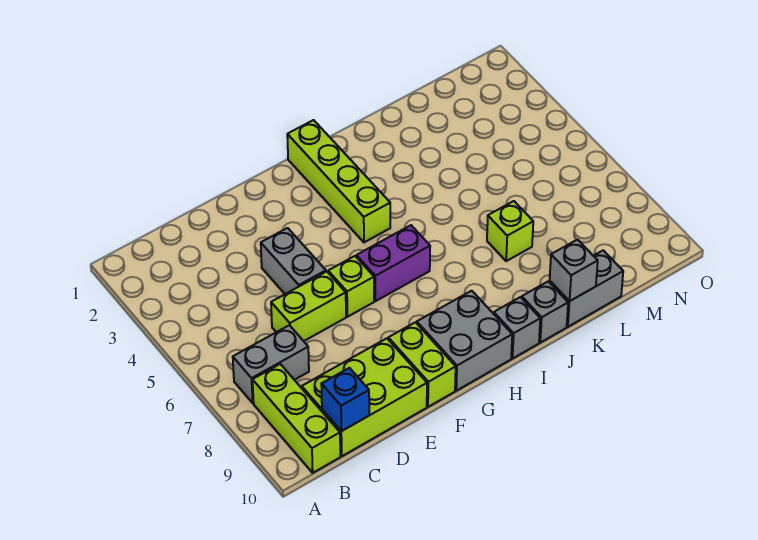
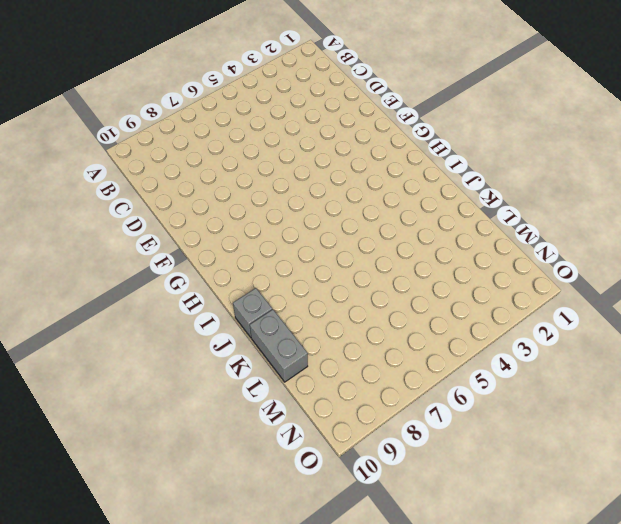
none -> grey 1x2 brick [233,325,309,403]
none -> lime 1x3 brick [253,364,340,473]
none -> lime 2x3 brick [302,338,427,456]

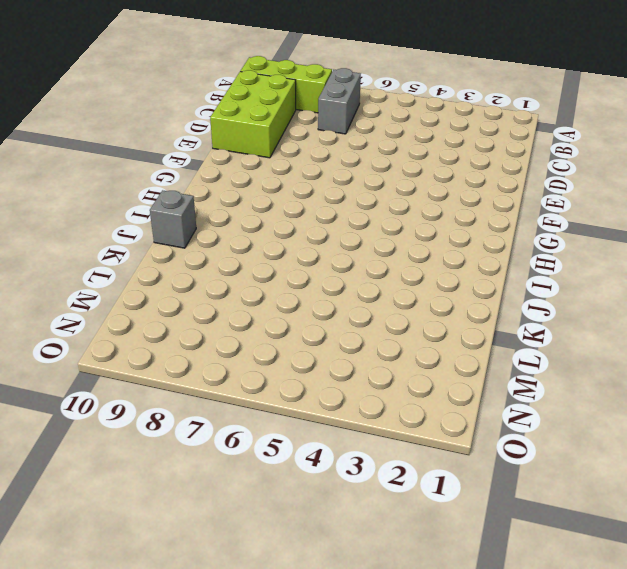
none -> lime 1x2 brick [271,272,346,341]
none -> grey 1x2 brick [261,228,326,294]
none -> lime 1x1 brick [328,256,374,317]

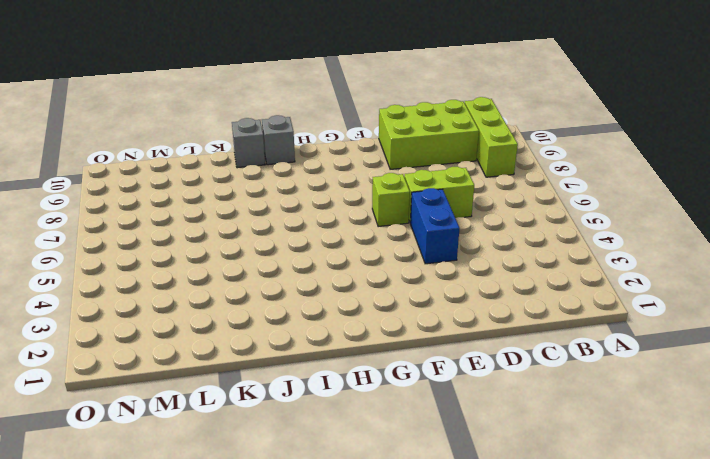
blue 1x2 brick [410,188,460,264] -> grey 1x2 brick [261,228,326,294]
none -> grey 1x2 brick [233,325,309,403]
none -> lime 1x2 brick [388,322,456,407]
none -> purple 1x2 brick [356,225,430,301]

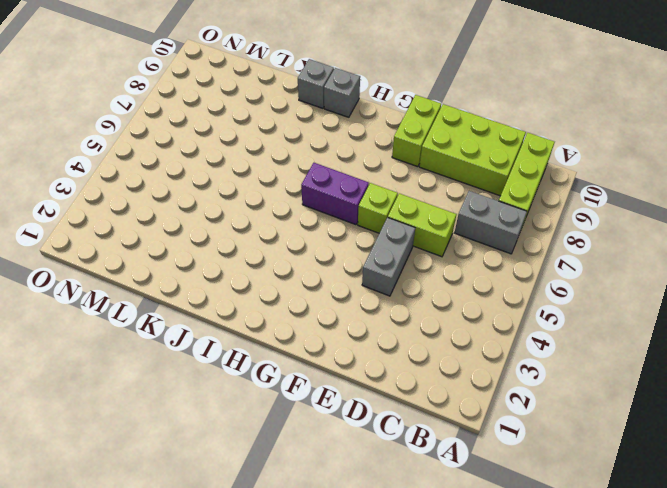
none -> grey 2x2 brick [417,291,512,391]
none -> lime 1x4 brick [287,120,390,242]
none -> lime 1x1 brick [487,201,533,261]

